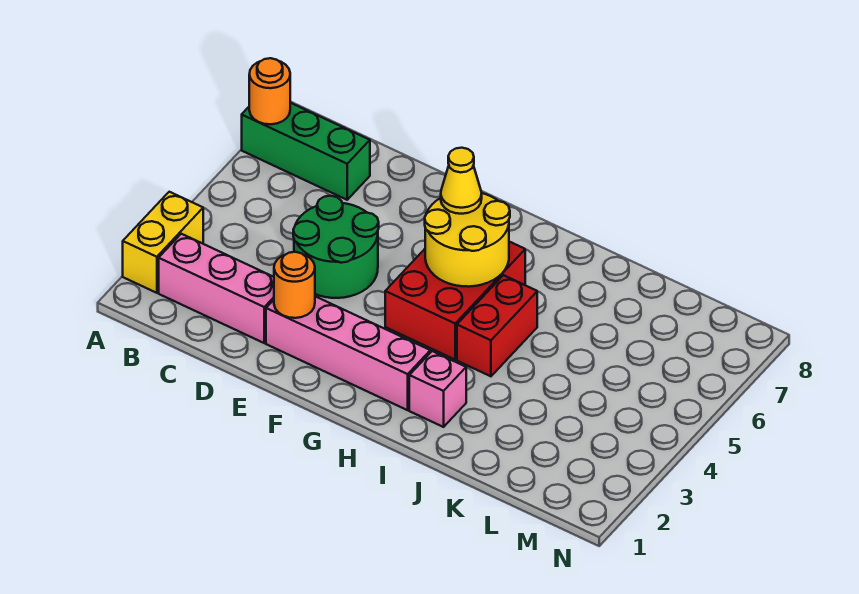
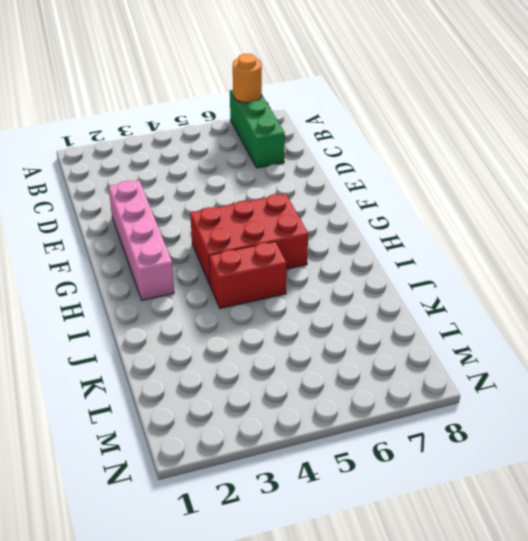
none -> yellow 1x2 brick [123,192,203,293]
none -> pink 1x3 brick [159,234,274,343]
none -> green 2x2 round brick [293,196,379,298]

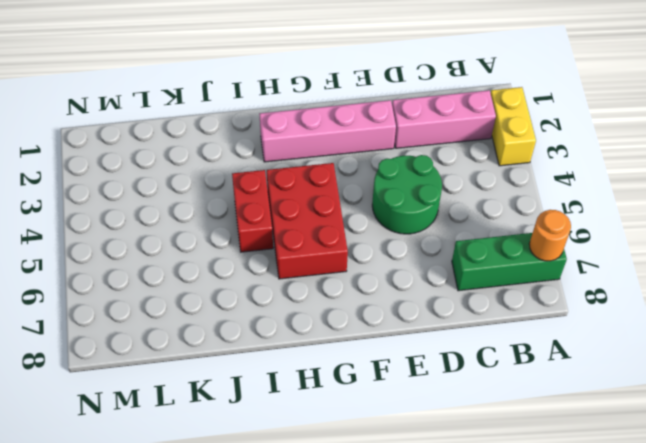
none -> pink 1x1 brick [409,351,466,427]
none -> orange 1x1 round brick [274,252,315,318]
none -> yellow 2x2 round brick [425,193,510,287]

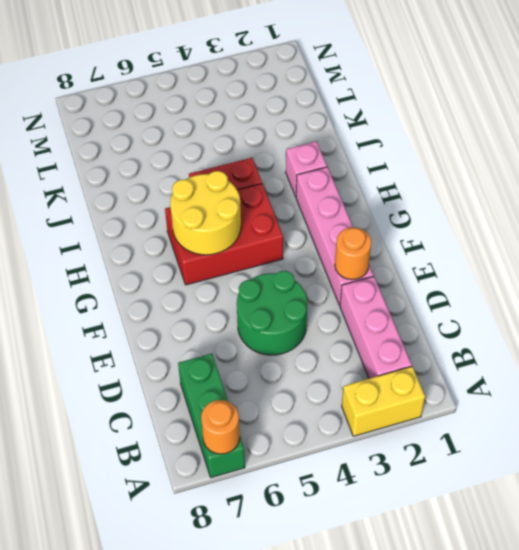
none -> yellow 1x1 cone [441,148,482,214]

